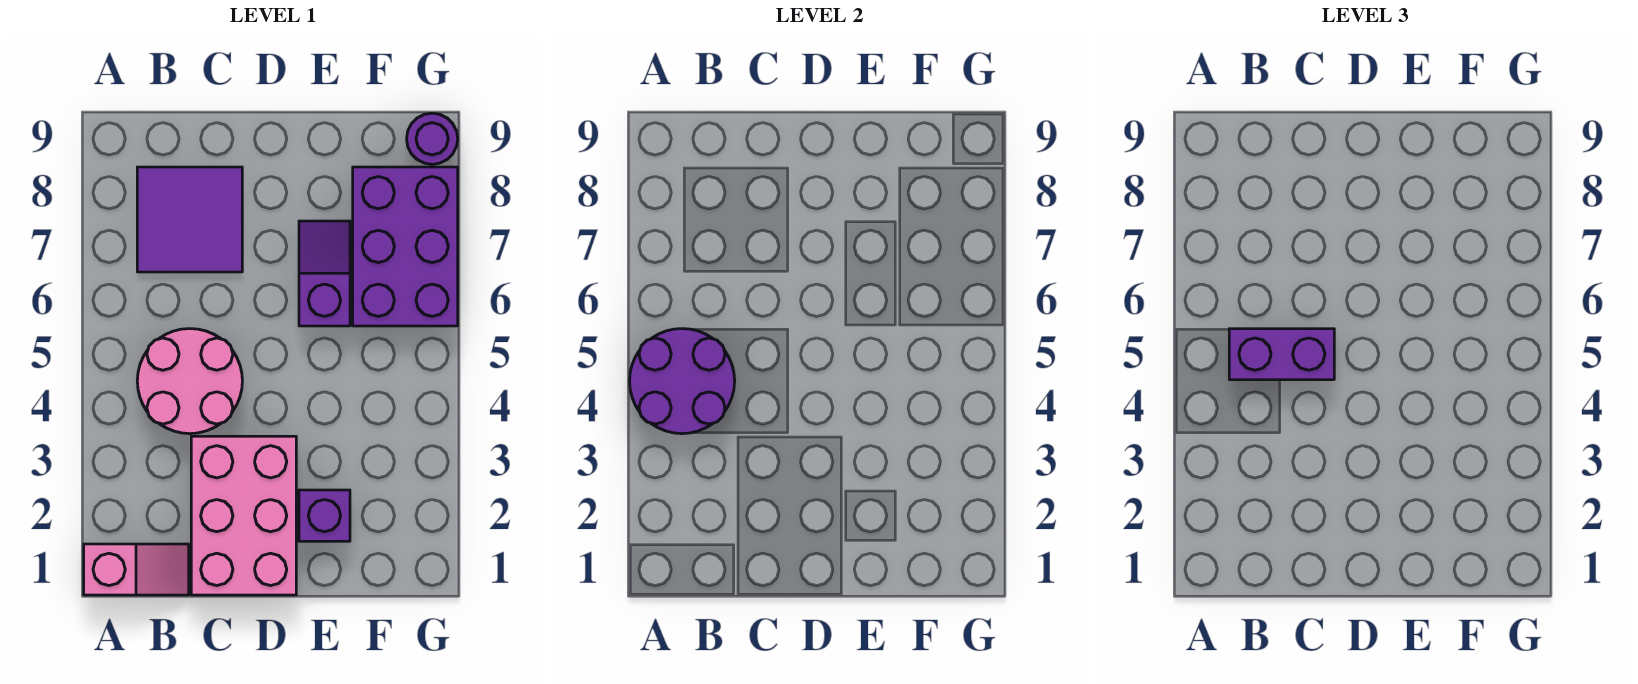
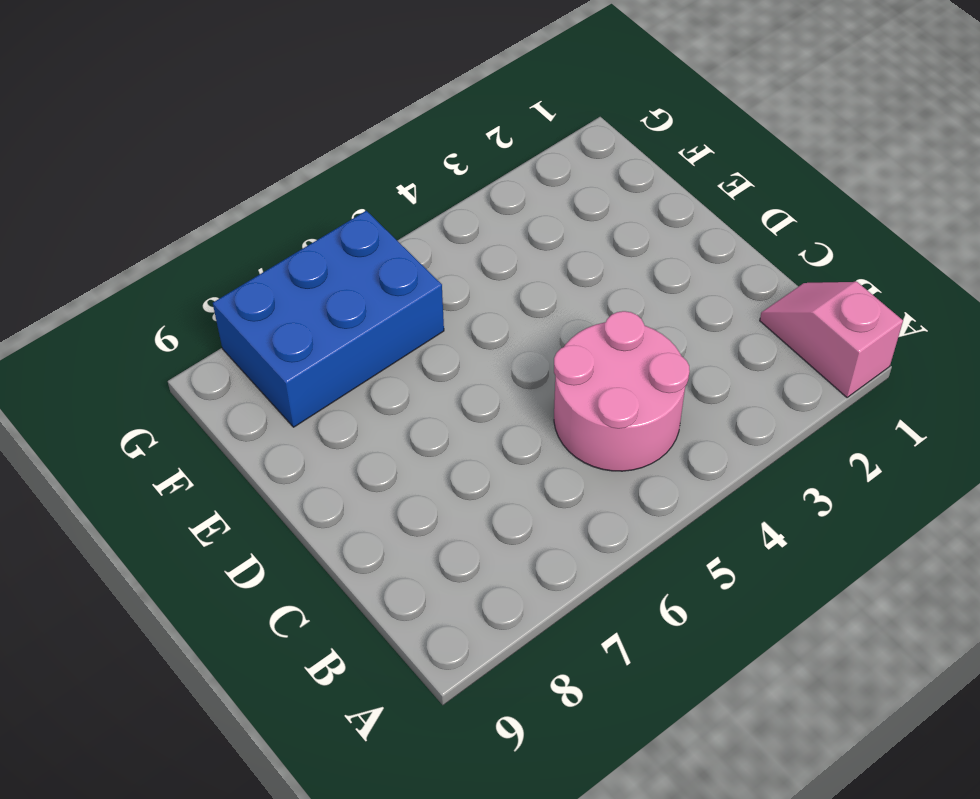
blue 2x3 brick [213,211,444,427] -> purple 2x3 brick [353,167,458,326]
none -> purple 2x2 tile [137,167,242,272]
none -> pink 2x3 brick [191,436,296,595]

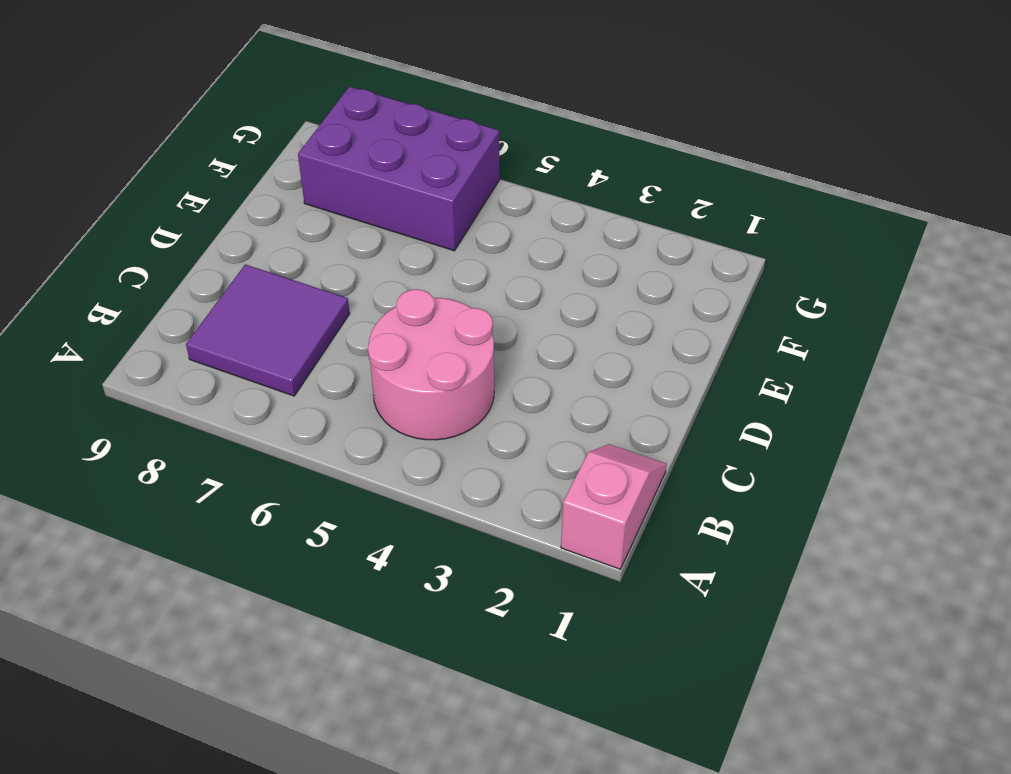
none -> pink 2x3 brick [191,436,296,595]
none -> purple 1x1 brick [299,490,350,541]

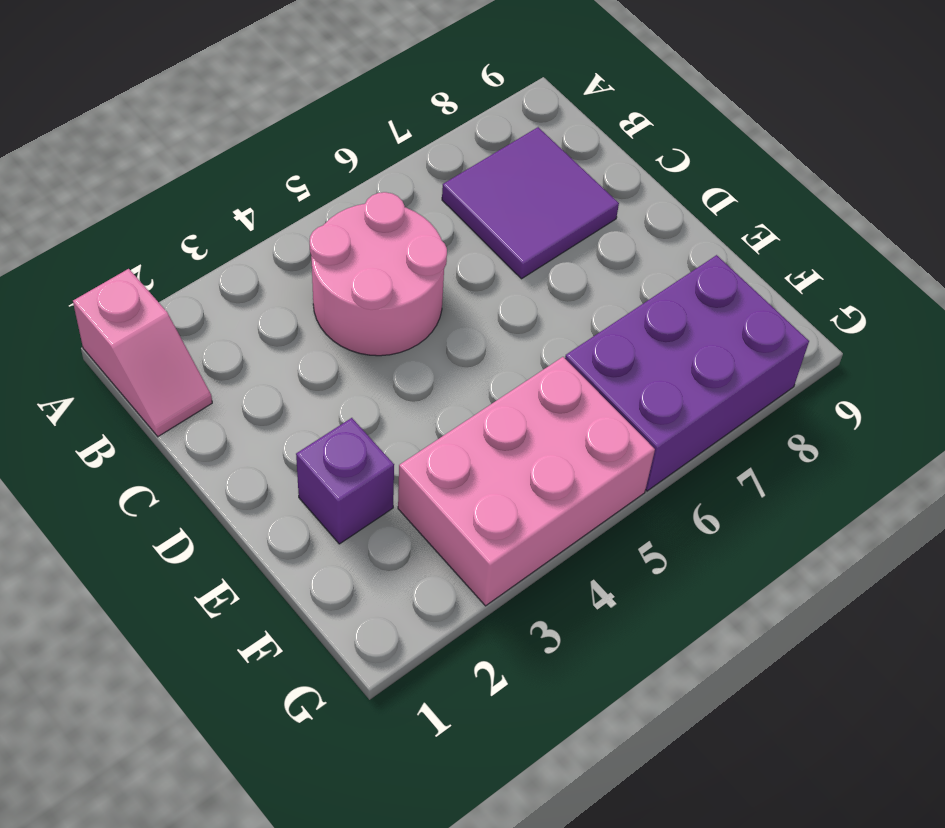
pink 2x3 brick [398,357,655,606] -> pink 2x3 brick moved to [191,436,296,595]
none -> purple 1x2 slope [299,221,350,326]
none -> purple 1x1 round brick [407,113,458,164]

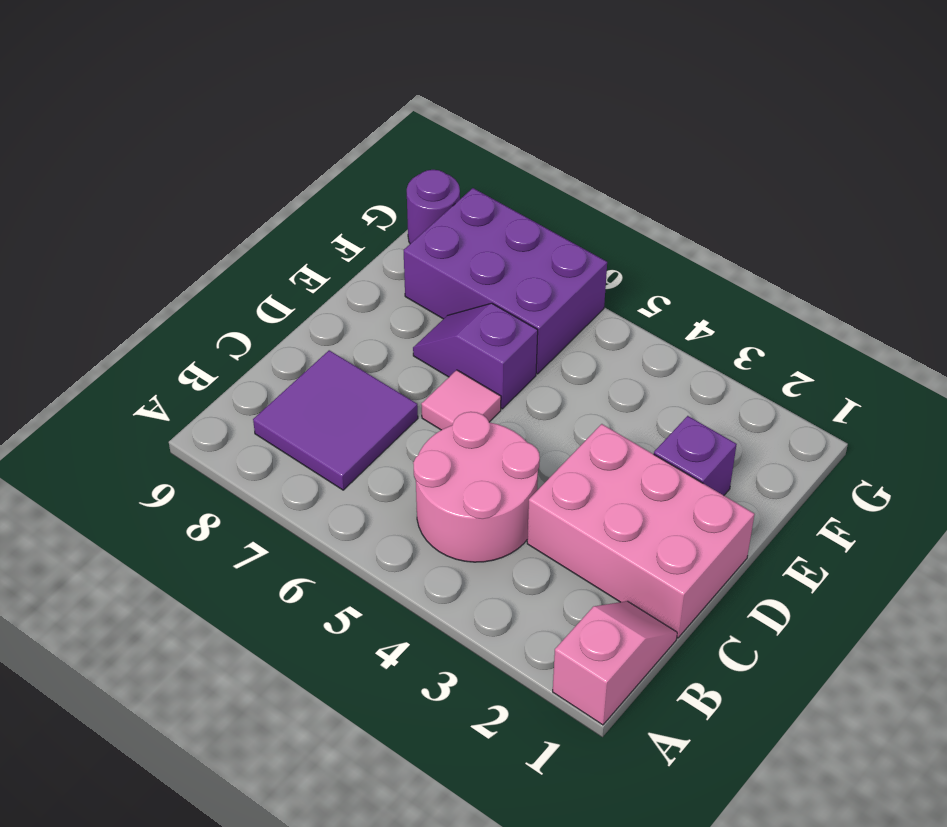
pink 1x1 tile [421,370,501,430] -> none
none -> purple 2x2 round brick [630,329,735,434]
none -> purple 1x2 brick [1229,329,1334,380]

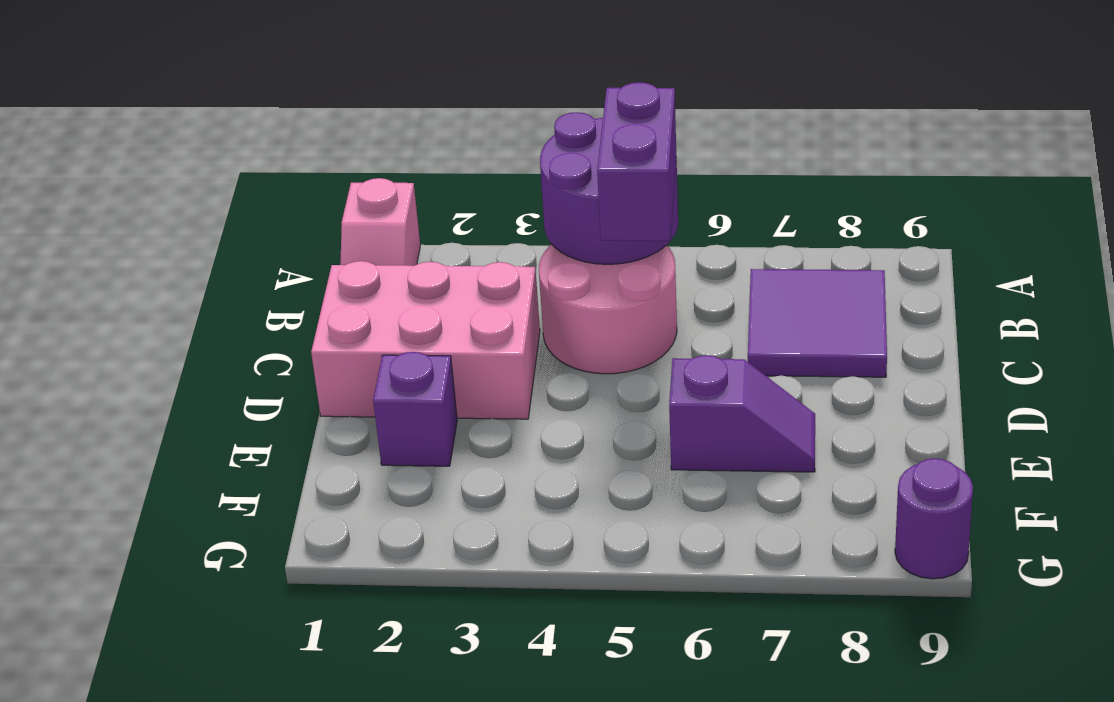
none -> purple 2x3 brick [353,167,458,326]

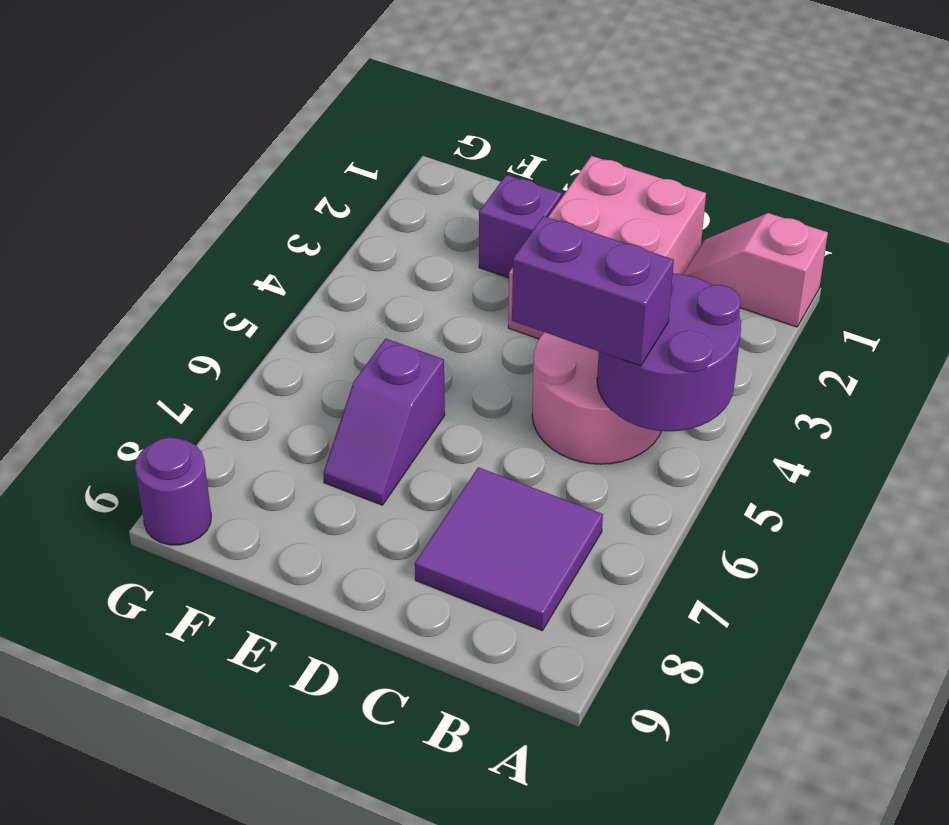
none -> purple 2x3 brick [353,167,458,326]

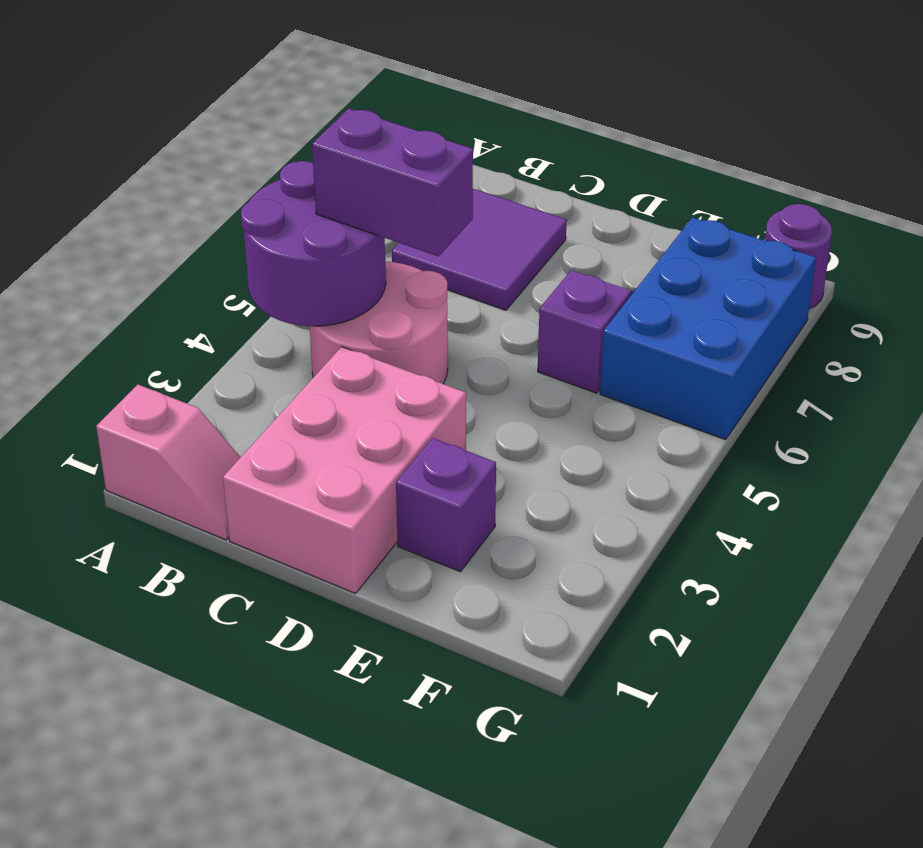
blue 2x3 brick [600,217,816,440] -> purple 2x3 brick [353,167,458,326]

